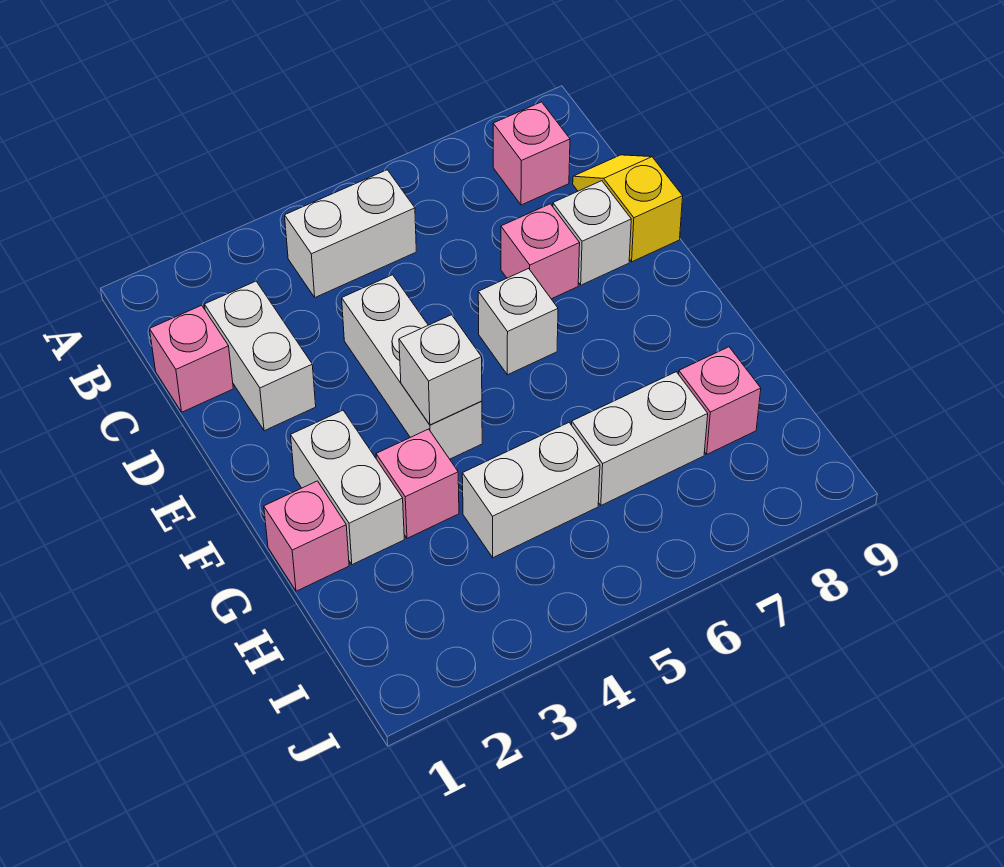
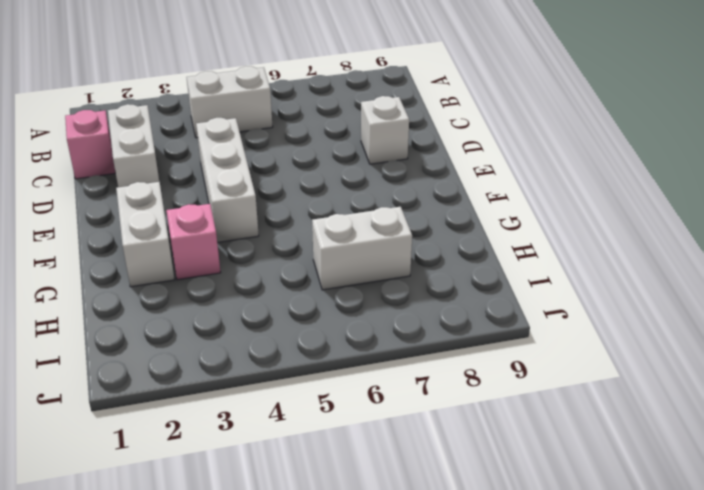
none -> pink 1x1 brick [493,102,570,205]
none -> yellow 1x2 slope [573,155,683,262]
none -> pink 1x1 brick [501,204,580,299]

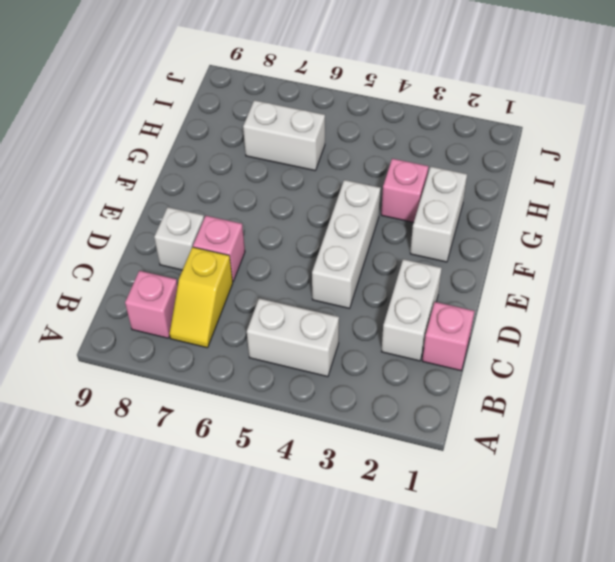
yellow 1x2 slope [170,247,233,348] -> yellow 1x2 slope moved to [573,155,683,262]
none -> white 1x1 brick [478,268,558,375]
none -> pink 1x1 brick [264,481,349,591]
none -> white 1x2 brick [462,423,600,558]

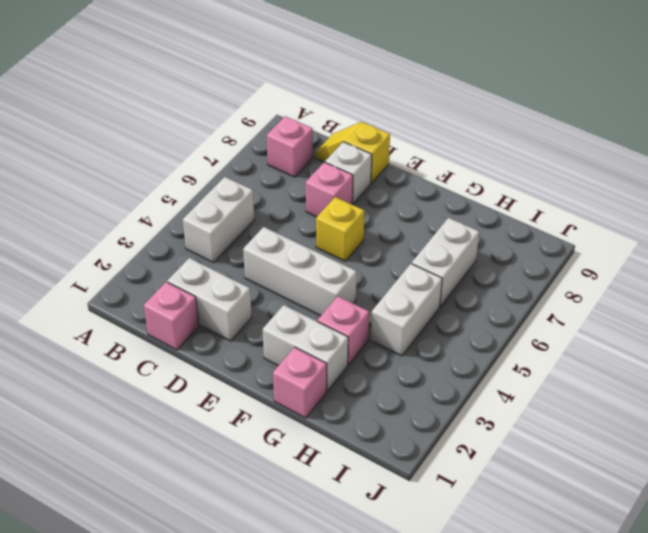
yellow 1x1 brick [316,197,365,261] -> white 1x1 brick [478,268,558,375]
none -> pink 1x1 brick [679,347,761,454]
none -> white 1x1 brick [399,315,482,425]

